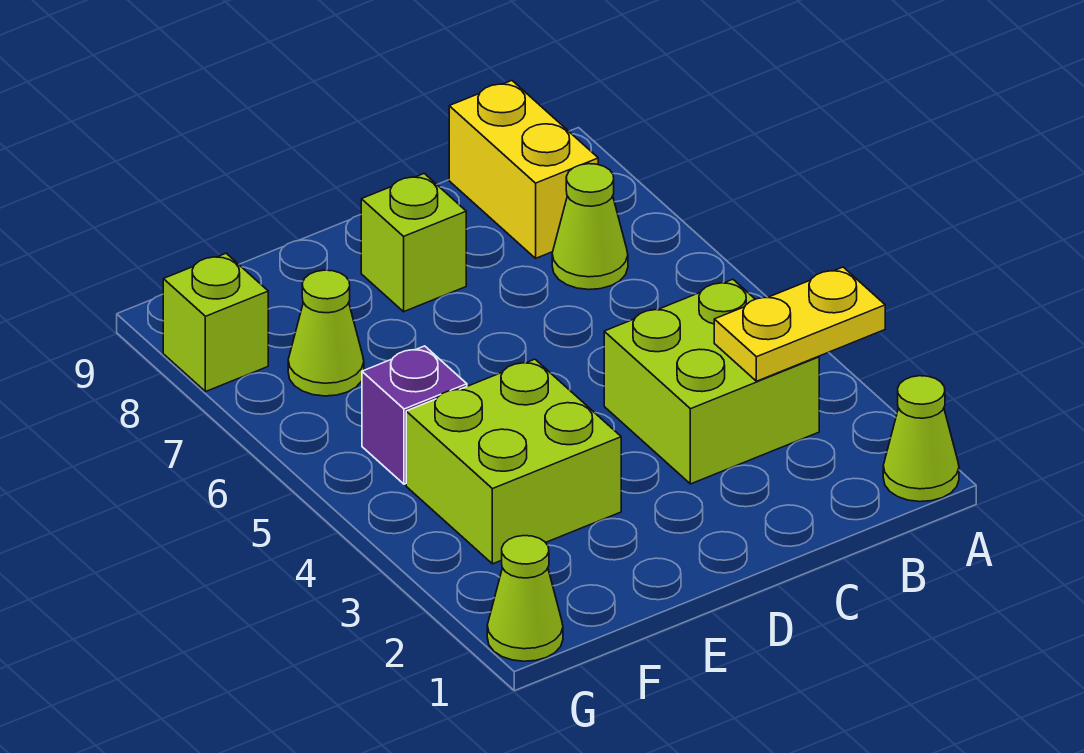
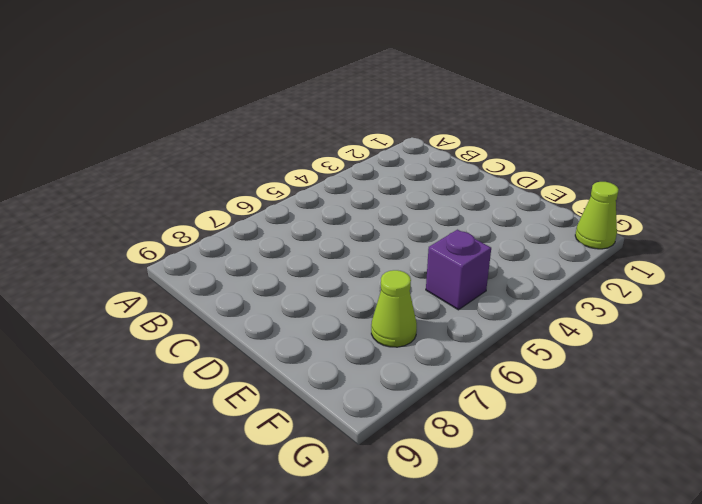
none -> lime 1x1 cone [883,376,959,502]
none -> lime 2x2 brick [604,279,819,484]

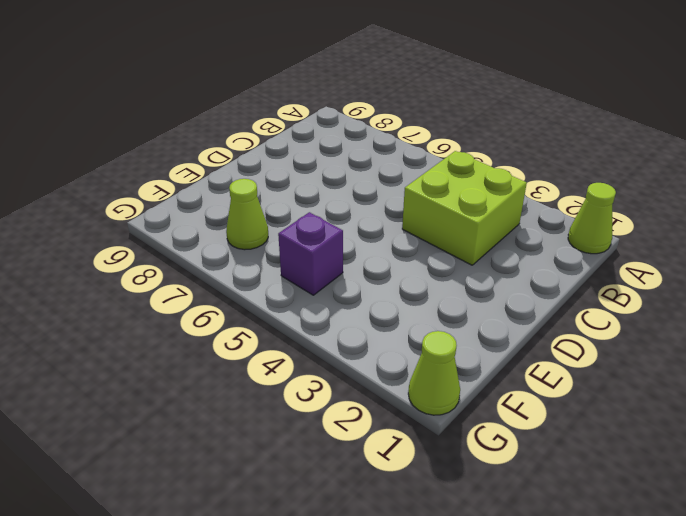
none -> lime 1x1 cone [552,164,628,290]
none -> yellow 1x2 brick [449,81,598,258]

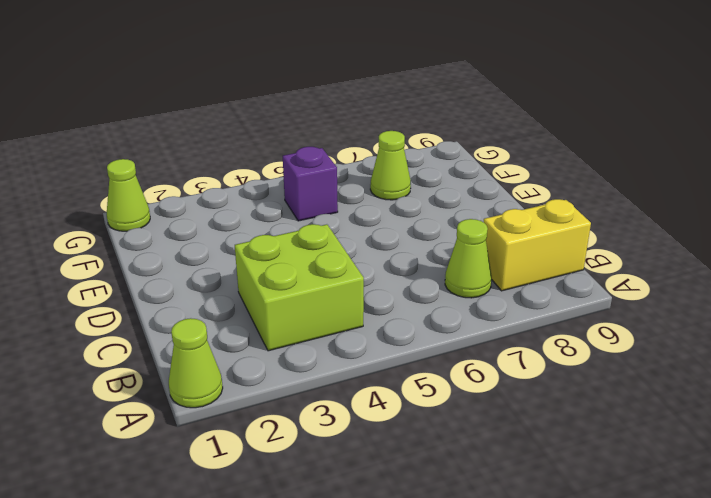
none -> lime 1x1 brick [361,174,466,312]
none -> lime 2x2 brick [406,359,621,564]

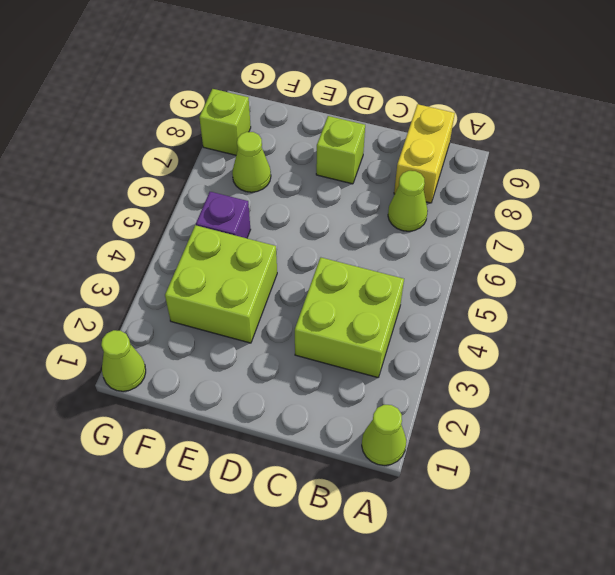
none -> yellow 1x2 plate [714,267,885,381]

